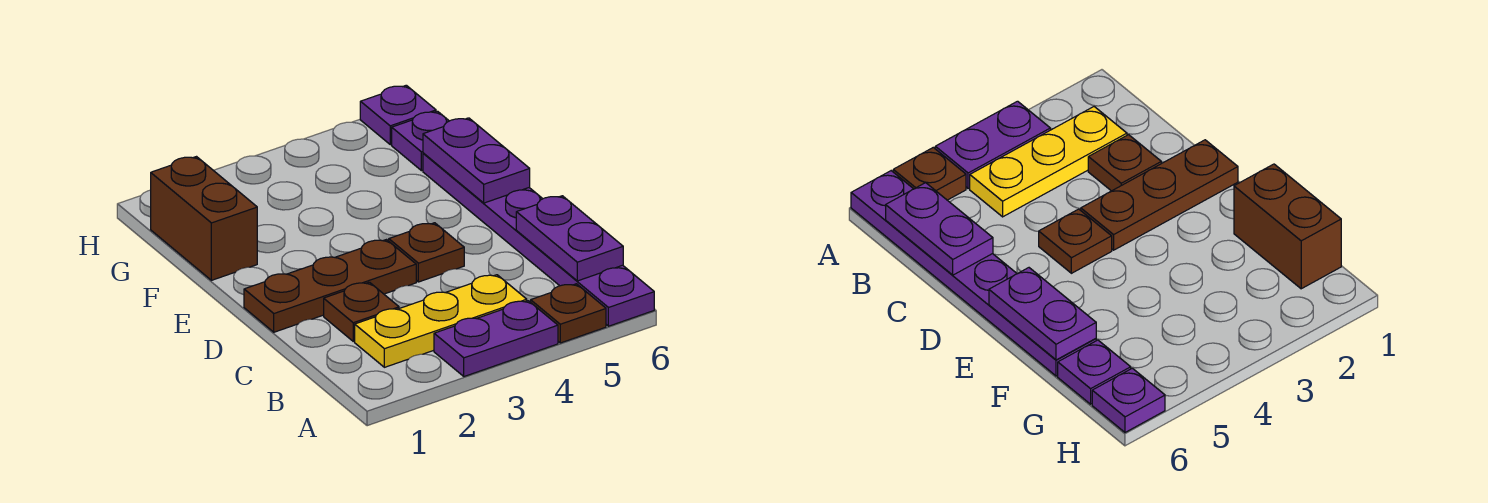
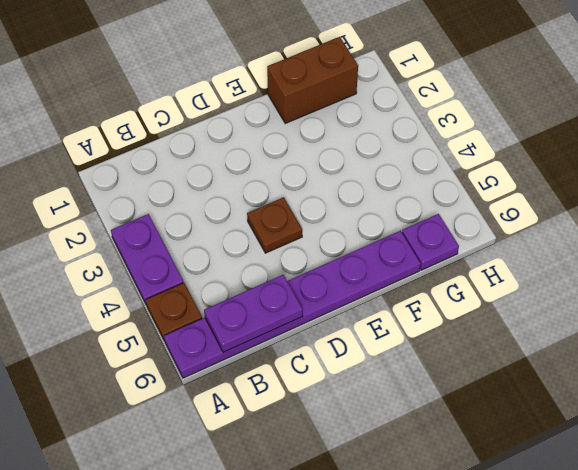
none -> yellow 1x3 plate [355,275,527,367]
none -> brown 1x1 plate [324,282,399,341]
none -> brown 1x3 plate [244,240,416,332]

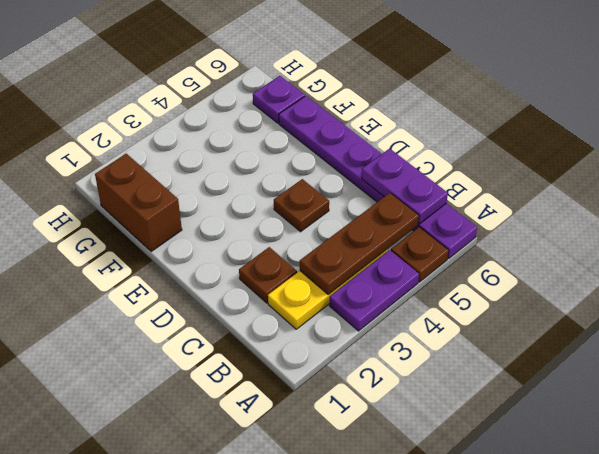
brown 1x3 plate [300,193,419,295] -> brown 1x3 plate moved to [244,240,416,332]
none -> purple 1x1 plate [360,85,436,145]
none -> purple 1x2 plate [423,118,530,203]

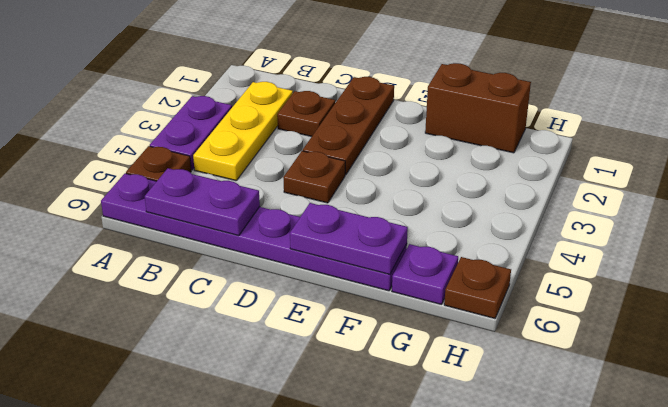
brown 1x1 plate [444,257,511,318] -> purple 1x1 plate [360,85,436,145]

